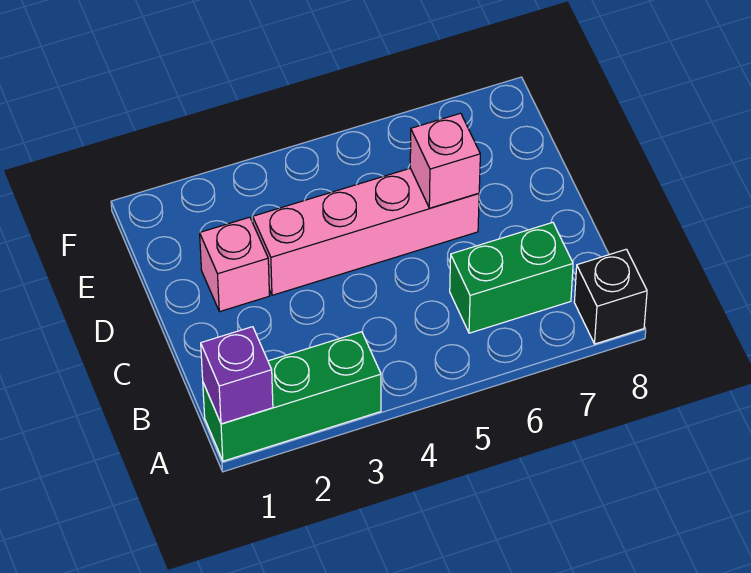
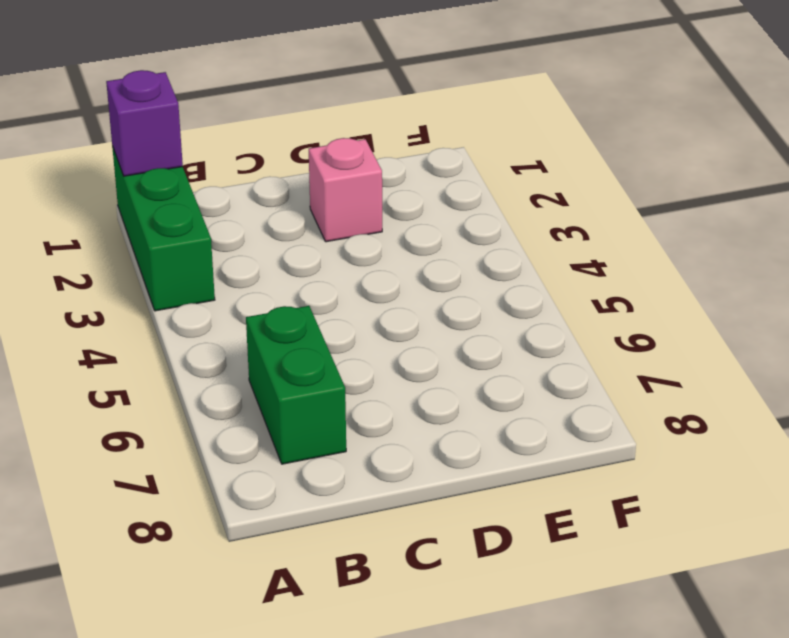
none -> black 1x1 brick [574,249,647,344]
none -> pink 1x4 brick [253,168,479,295]

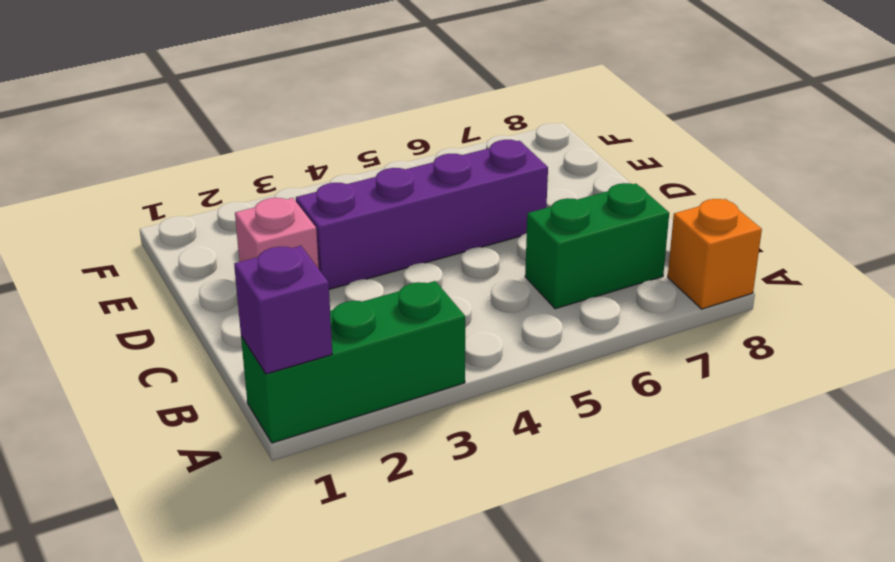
orange 1x1 brick [668,199,762,309] -> black 1x1 brick [574,249,647,344]
purple 1x4 brick [296,140,548,289] -> pink 1x4 brick [253,168,479,295]
none -> pink 1x1 brick [410,113,480,208]

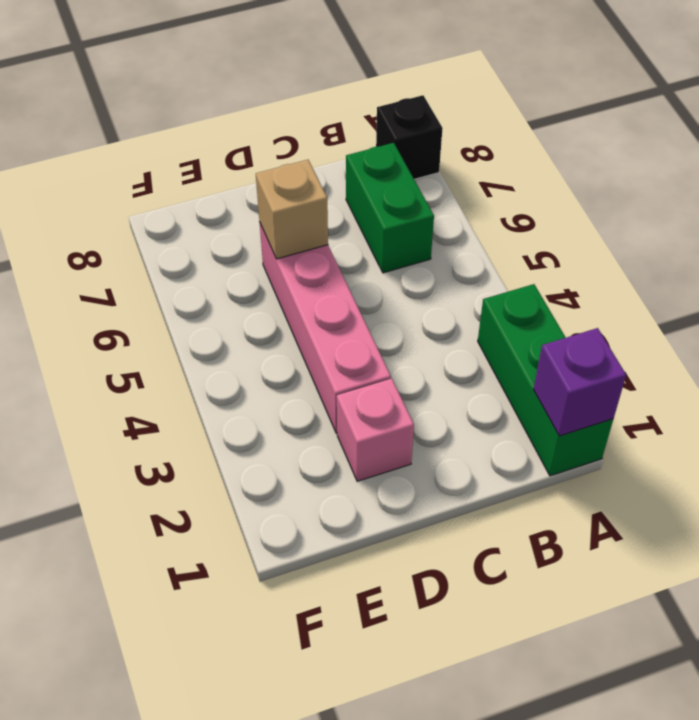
tan 1x1 brick [256,160,328,259] -> pink 1x1 brick [410,113,480,208]

